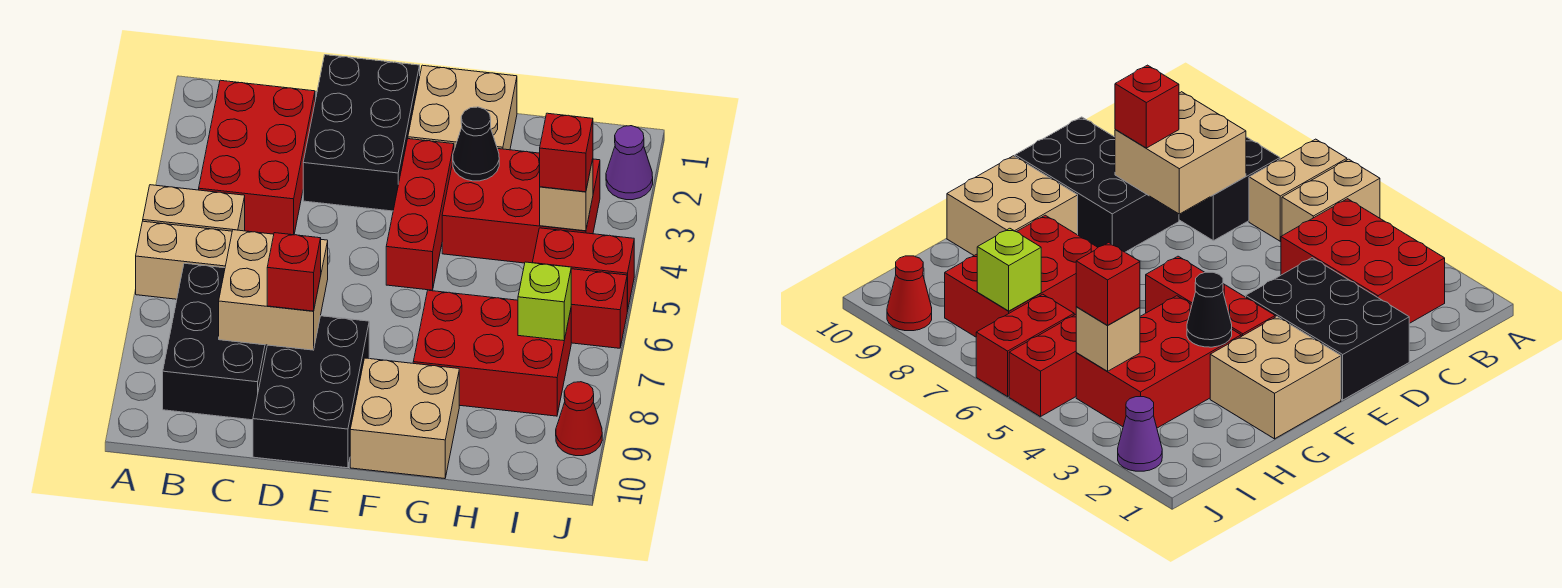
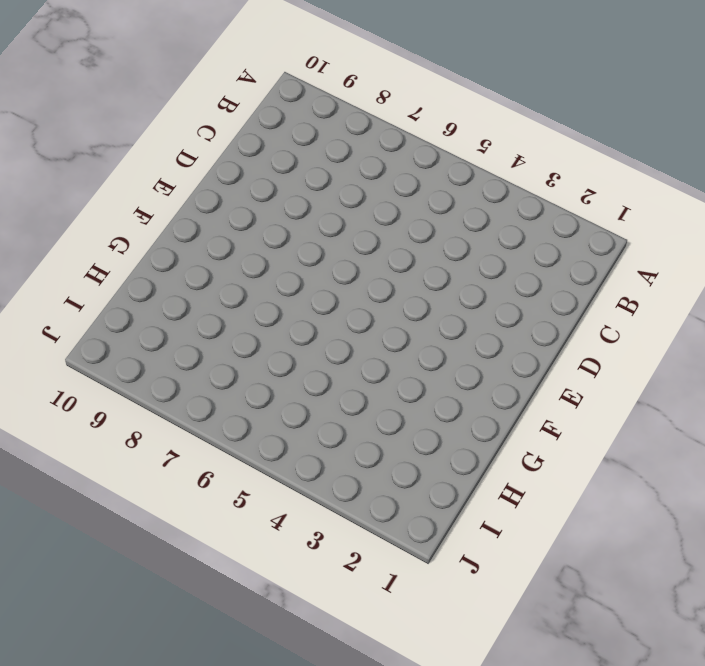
none -> tan 1x2 brick [143,185,245,231]
none -> tan 1x2 brick [136,221,232,299]
none -> red 2x3 brick [199,80,315,235]

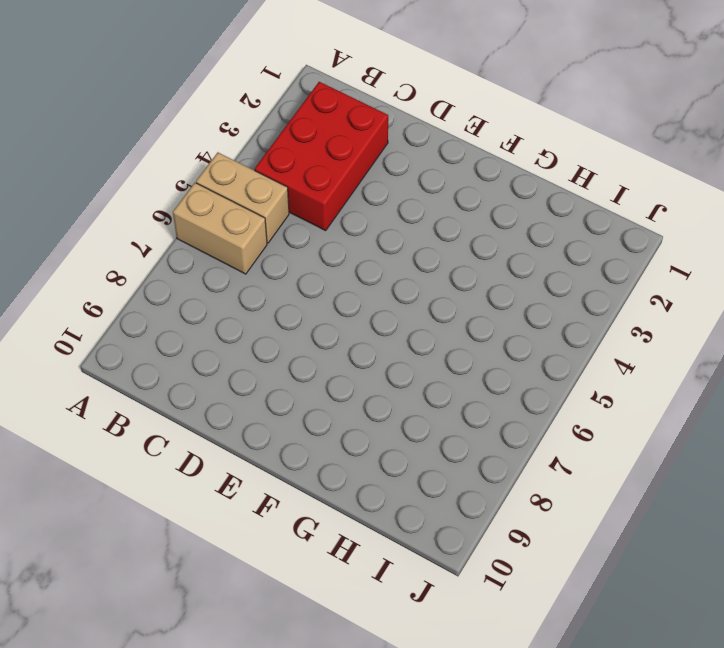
none -> black 2x3 brick [163,263,267,420]
none -> black 2x3 brick [303,55,420,211]
none -> black 2x3 brick [253,316,369,468]

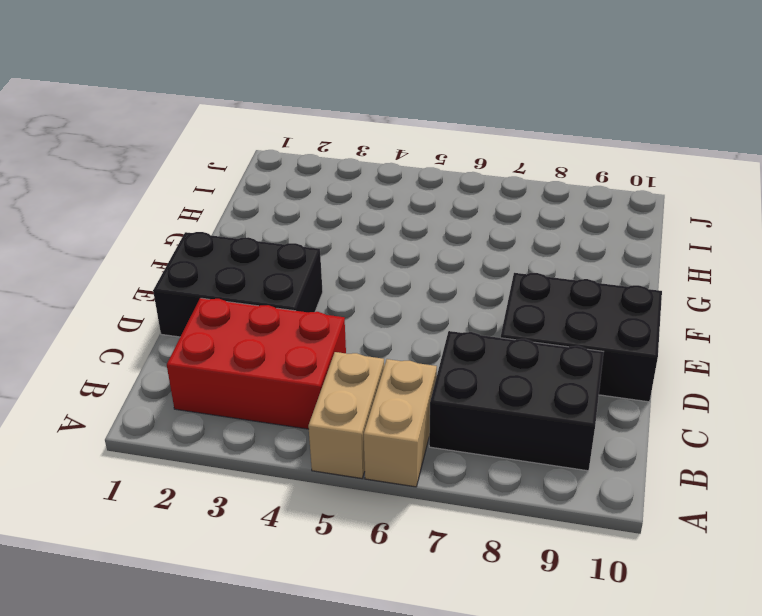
none -> tan 2x2 brick [408,65,517,150]
none -> red 1x3 brick [386,139,454,290]
none -> tan 2x2 brick [350,358,459,479]

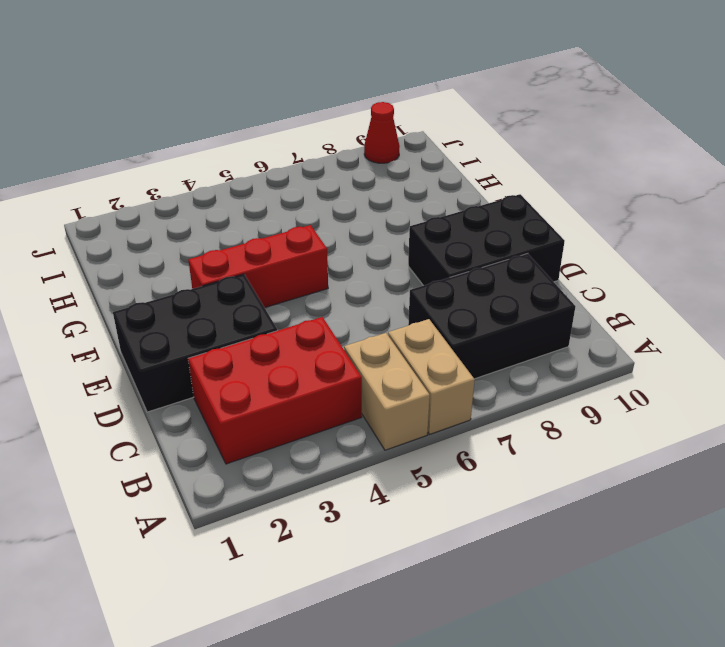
none -> tan 2x2 brick [408,65,517,150]
none -> tan 2x2 brick [350,358,459,479]
none -> red 2x3 brick [442,149,600,263]

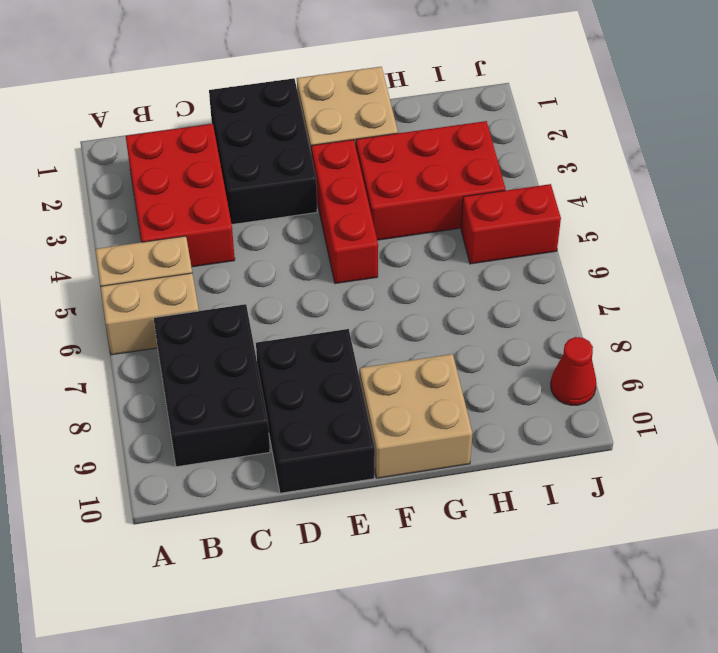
none -> red 2x3 brick [413,290,571,416]
none -> red 1x2 brick [571,269,627,348]
none -> purple 1x1 cone [606,126,653,200]

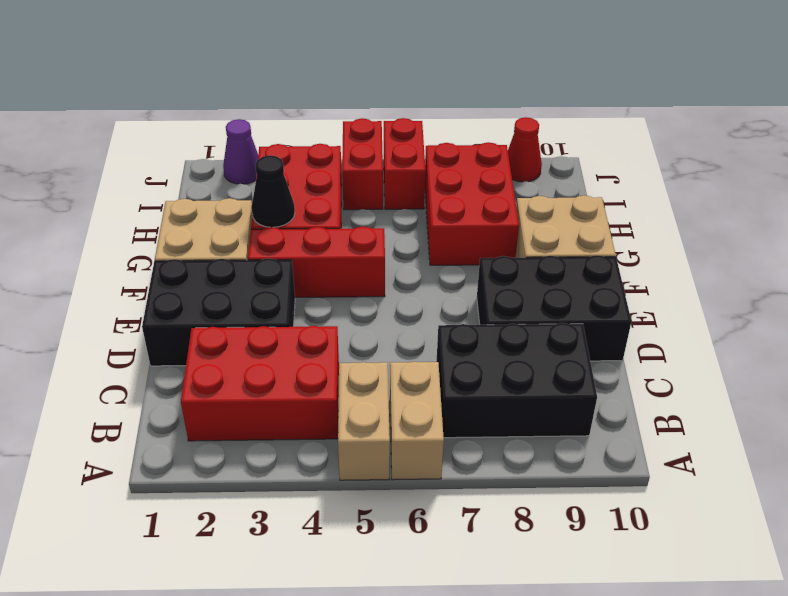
none -> tan 2x2 brick [219,230,328,350]
none -> tan 1x1 brick [540,159,593,231]
none -> lime 1x1 brick [518,262,571,341]

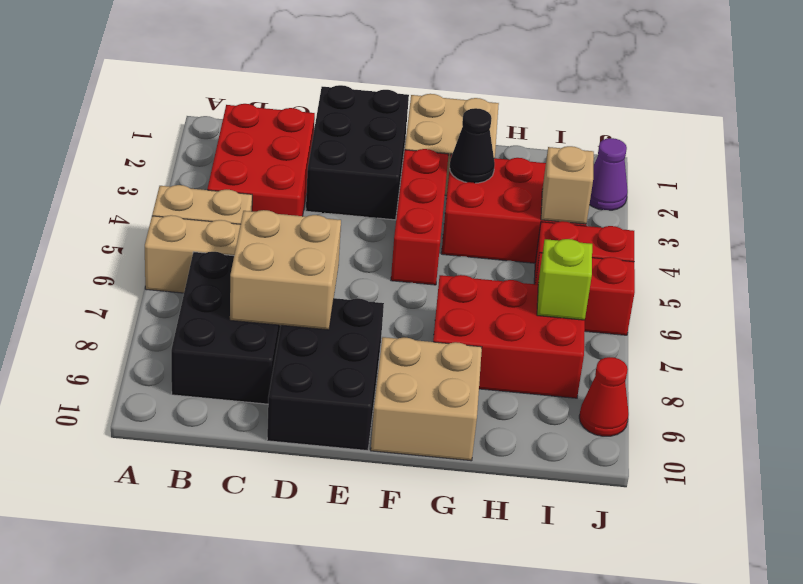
none -> red 1x1 brick [267,233,321,311]
none -> red 1x1 brick [540,113,593,192]

